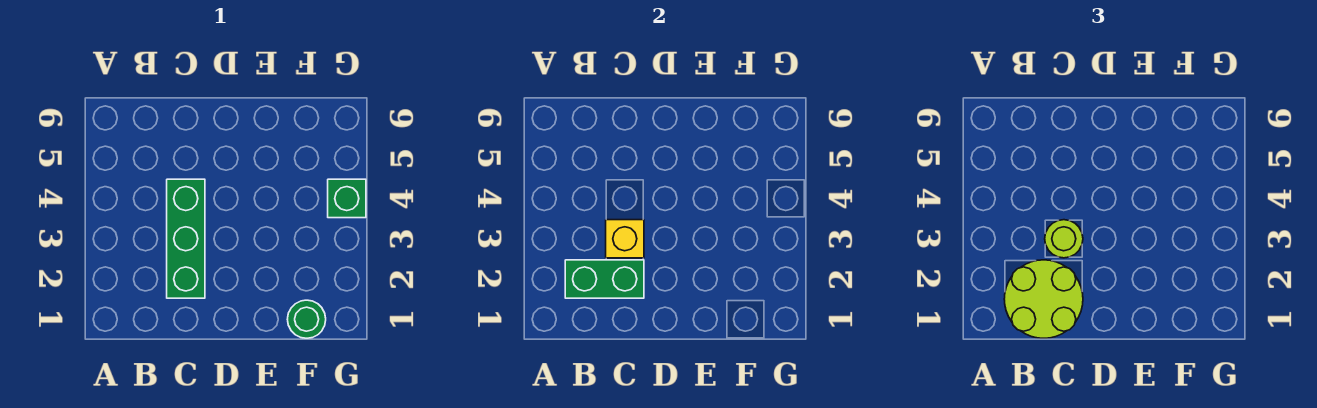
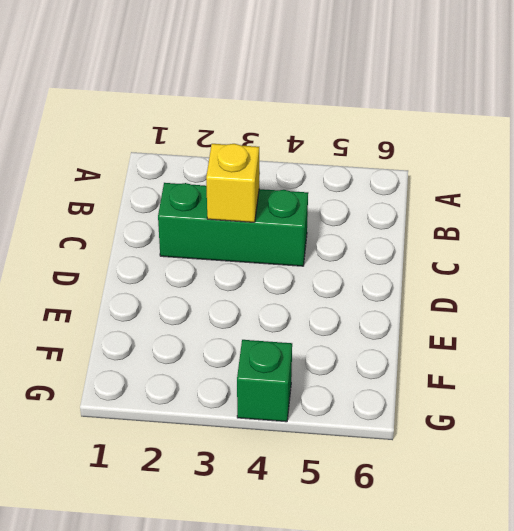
none -> green 1x1 round brick [287,300,326,338]
none -> green 1x2 brick [565,260,644,298]

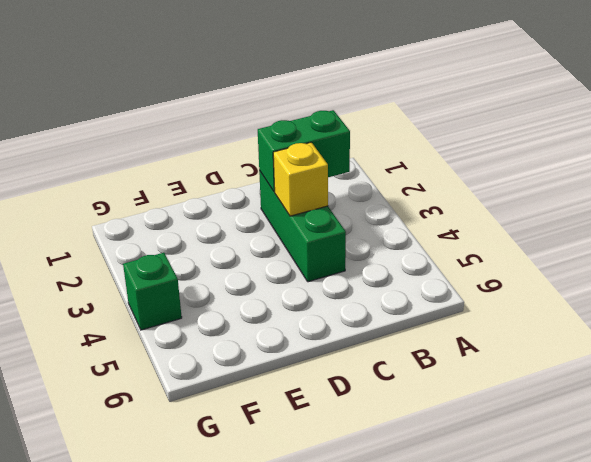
none -> green 1x1 round brick [287,300,326,338]
none -> lime 2x2 round brick [1004,260,1083,338]

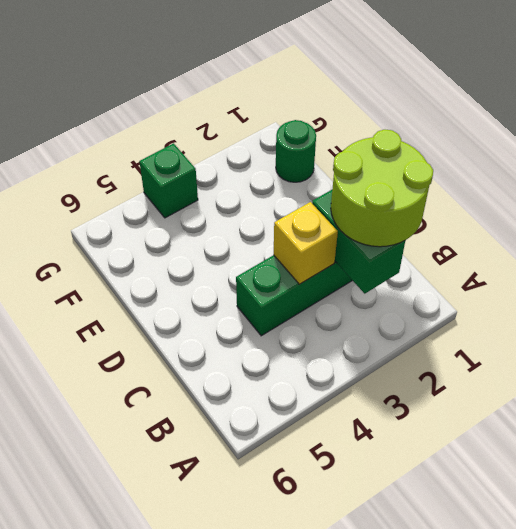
none -> lime 1x1 round brick [1045,220,1083,258]

